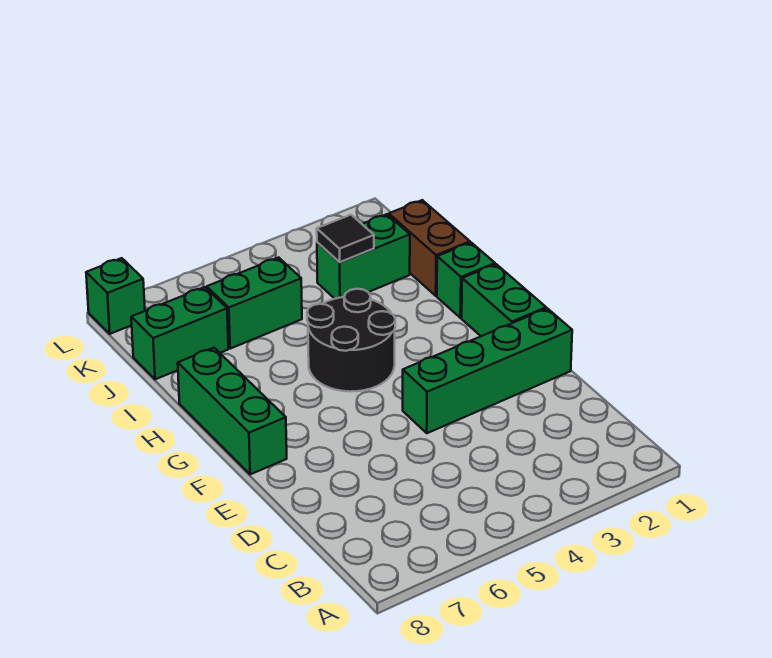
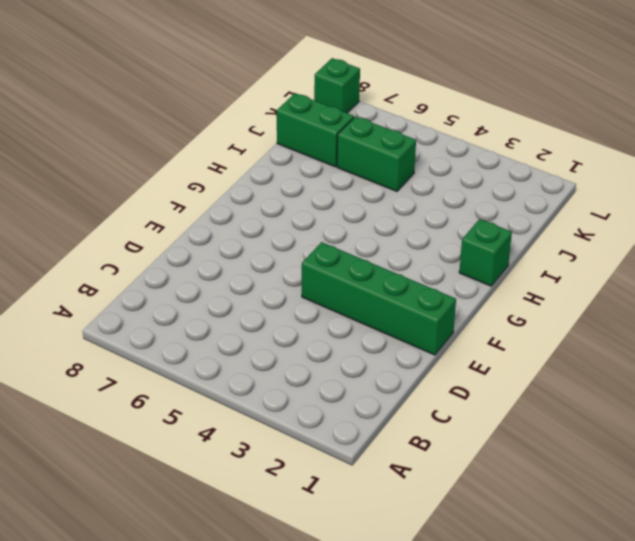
none -> green 1x2 brick [462,264,546,336]
none -> green 1x3 brick [178,348,287,474]

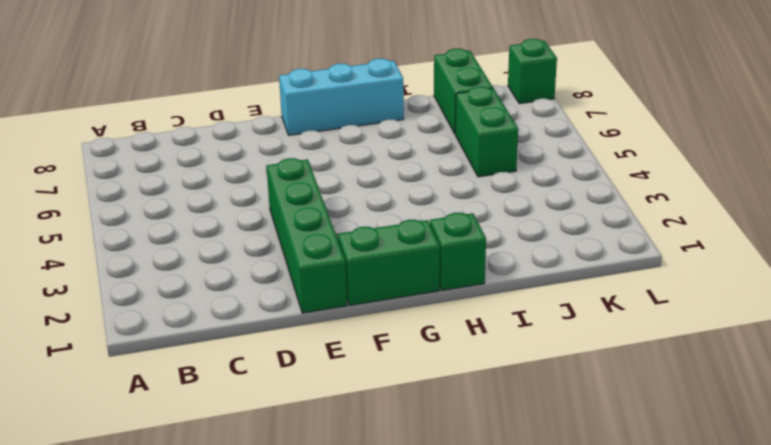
cyan 1x3 brick [279,59,404,135] -> green 1x3 brick [178,348,287,474]
none -> black 2x2 round brick [307,289,395,392]
none -> brown 1x2 brick [389,200,470,296]

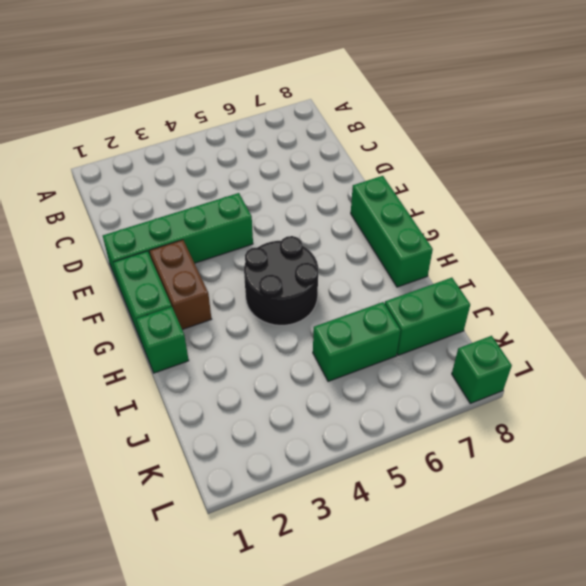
brown 1x2 brick [150,240,211,330] -> brown 1x2 brick moved to [389,200,470,296]
none -> green 1x2 brick [317,214,410,299]
none -> black 1x1 tile [317,215,374,262]

